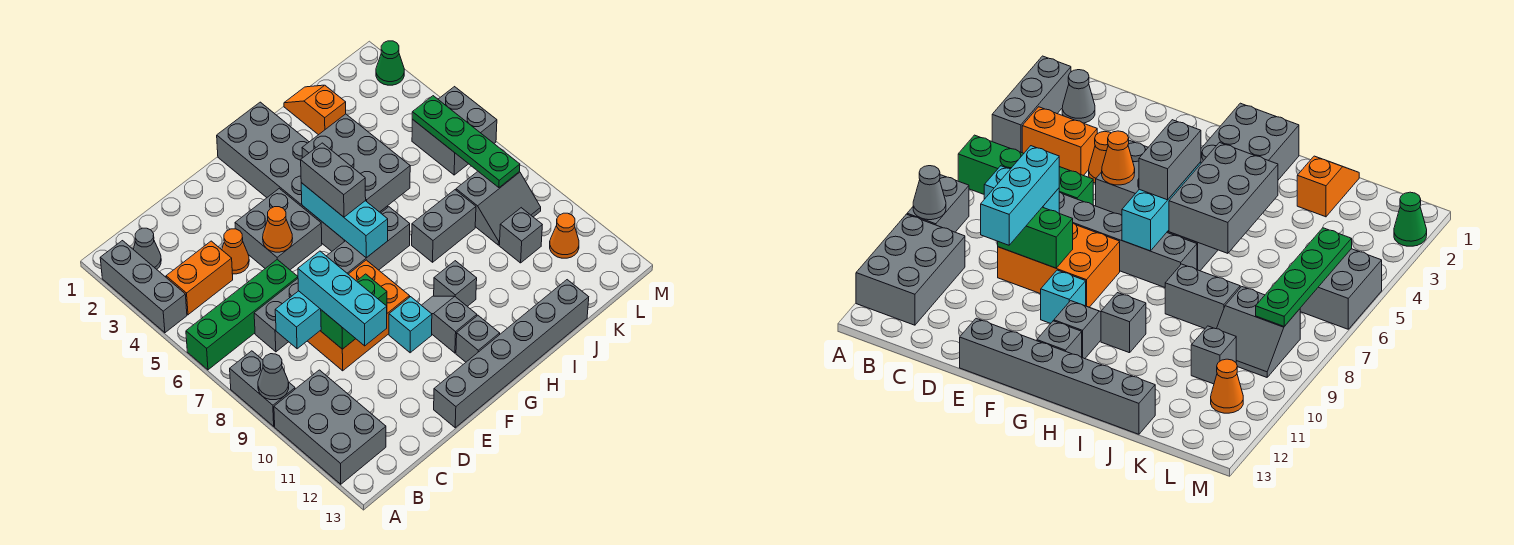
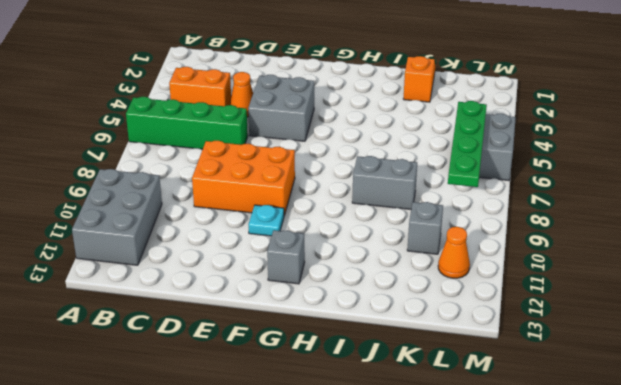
cyan 1x1 plate [248,205,284,236] -> cyan 1x1 brick [389,297,432,353]
none -> grey 1x3 brick [100,241,187,333]
none -> grey 1x2 brick [230,351,295,426]
none -> grey 1x1 cone [133,228,161,269]
none -> grey 1x6 brick [254,207,410,352]

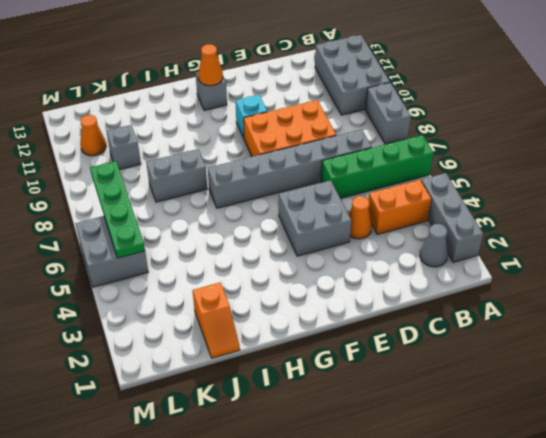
orange 1x1 cone [198,44,223,86] -> orange 1x1 cone moved to [263,207,293,252]
none -> grey 1x6 brick [434,280,589,428]
none -> grey 2x6 brick [217,102,388,251]
none -> grey 1x2 slope [422,296,477,353]
none -> grey 1x1 brick [434,261,477,306]

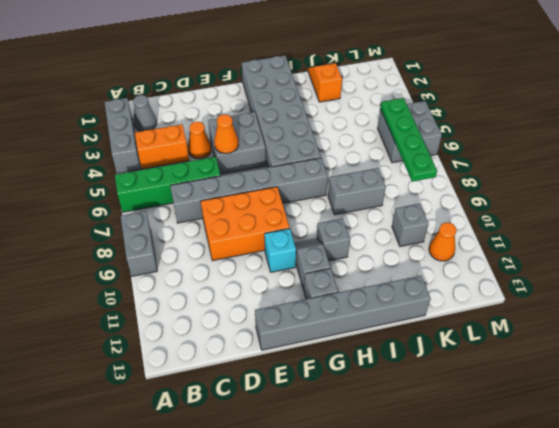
none -> grey 2x3 brick [274,370,386,484]
none -> grey 2x2 slope [456,172,541,245]
none -> green 1x1 cone [376,41,404,85]
none -> grey 1x1 cone [258,354,289,400]

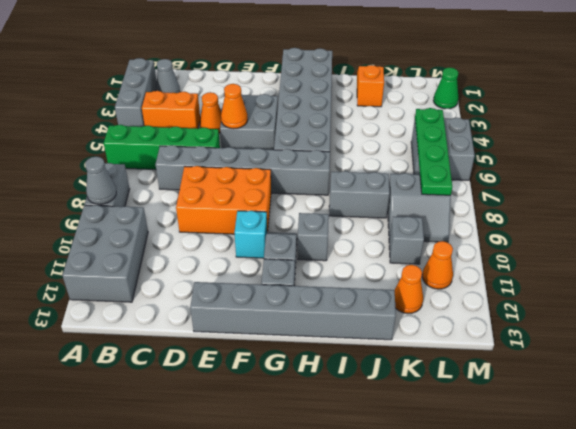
orange 1x1 cone [395,265,423,313] -> none
none -> cyan 1x2 brick [275,291,321,349]
none -> green 1x2 brick [321,274,387,349]
none -> cyan 1x3 brick [301,183,388,258]
none -> grey 2x3 brick [302,114,410,212]

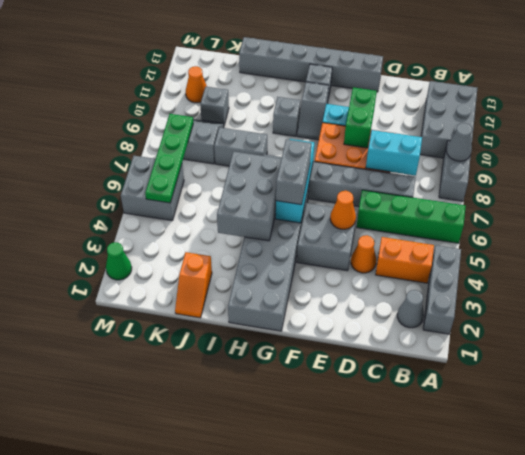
green 1x2 brick [344,87,377,148] -> green 1x2 brick turned to [321,274,387,349]
none -> cyan 1x3 brick [298,251,387,346]

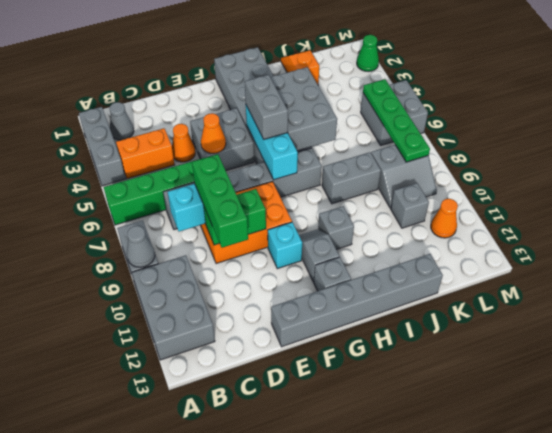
green 1x3 brick [192,154,248,248] -> cyan 1x3 brick [298,251,387,346]

